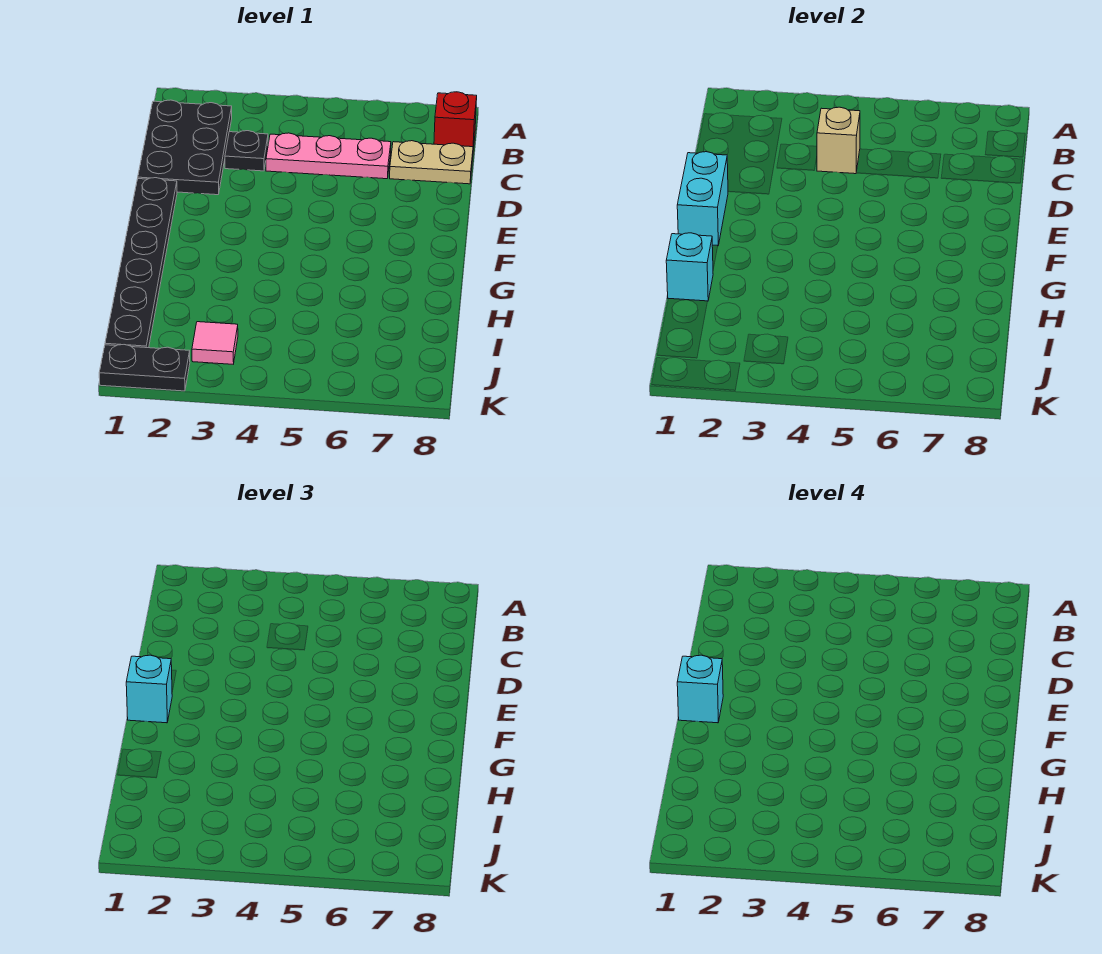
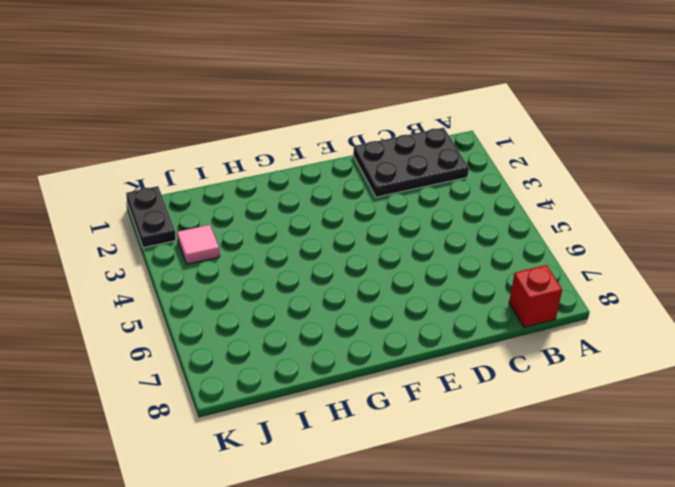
none -> black 1x1 plate [225,131,268,171]
none -> pink 1x3 plate [266,133,391,179]
none -> tan 1x2 plate [390,141,473,184]

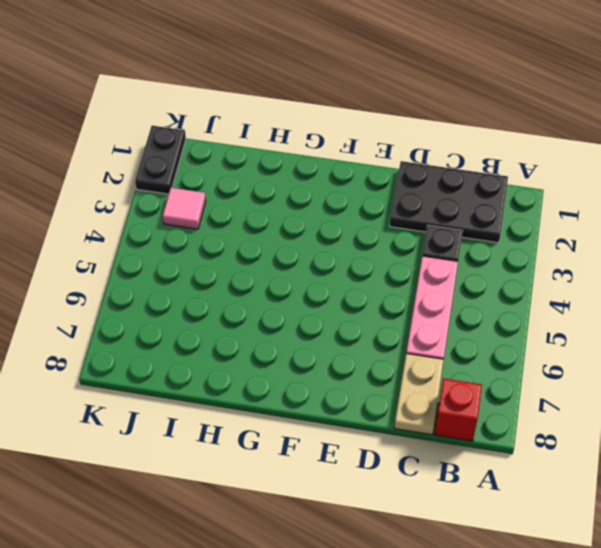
none -> black 1x6 plate [105,178,177,348]
none -> tan 1x1 brick [817,107,860,174]
none -> cyan 1x2 brick [677,152,728,246]

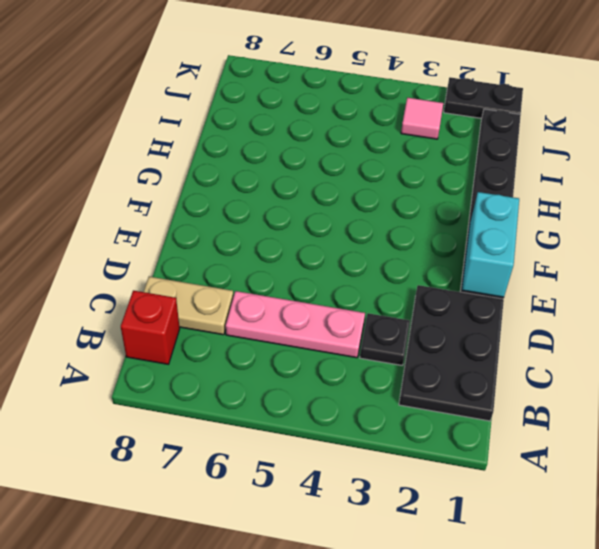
none -> tan 1x1 brick [817,107,860,174]
none -> cyan 1x1 brick [666,233,713,301]
none -> cyan 1x1 brick [126,655,172,723]

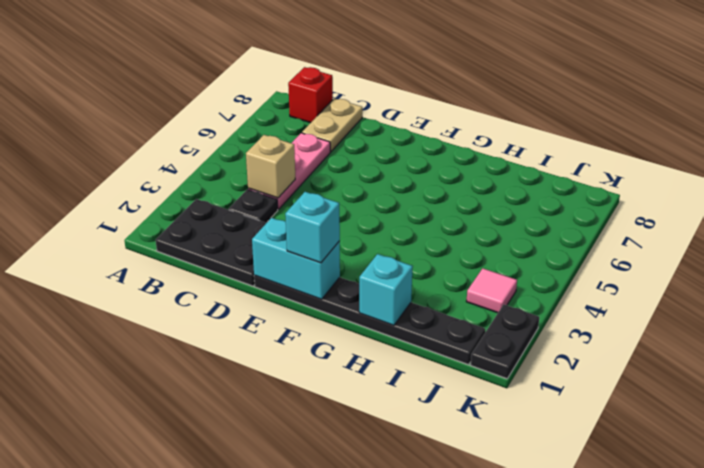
none -> cyan 1x1 brick [677,655,723,723]

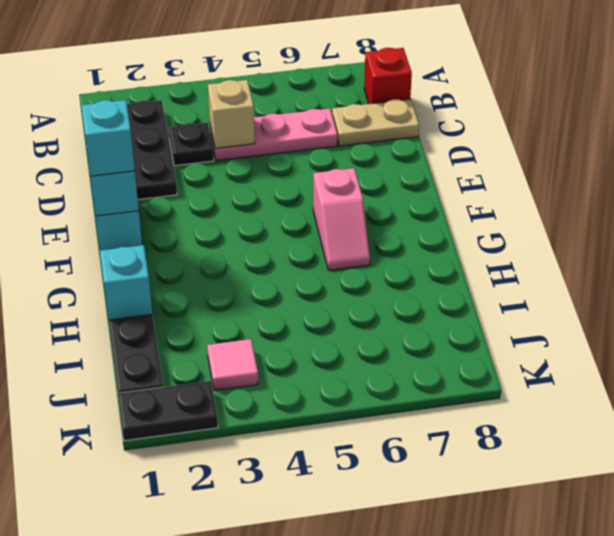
pink 1x2 slope [313,168,370,270] -> none

